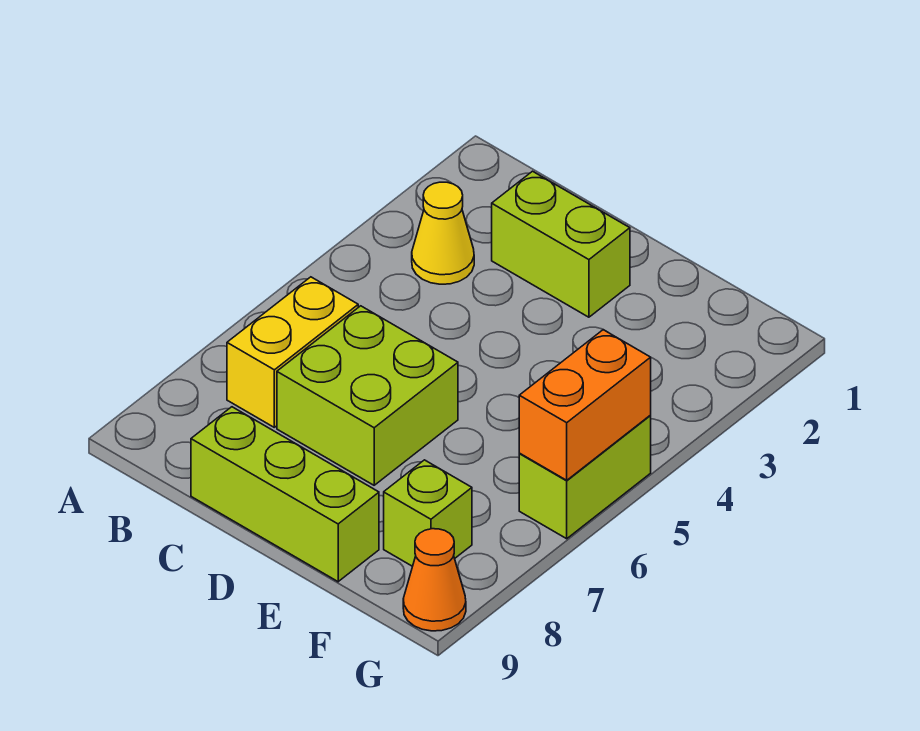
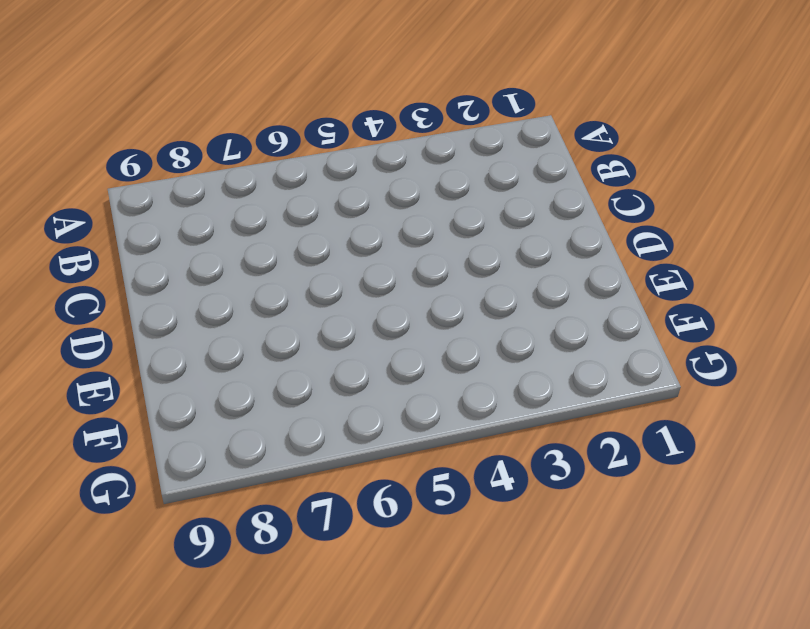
none -> yellow 1x1 cone [412,182,474,284]
none -> yellow 1x2 brick [227,277,358,427]

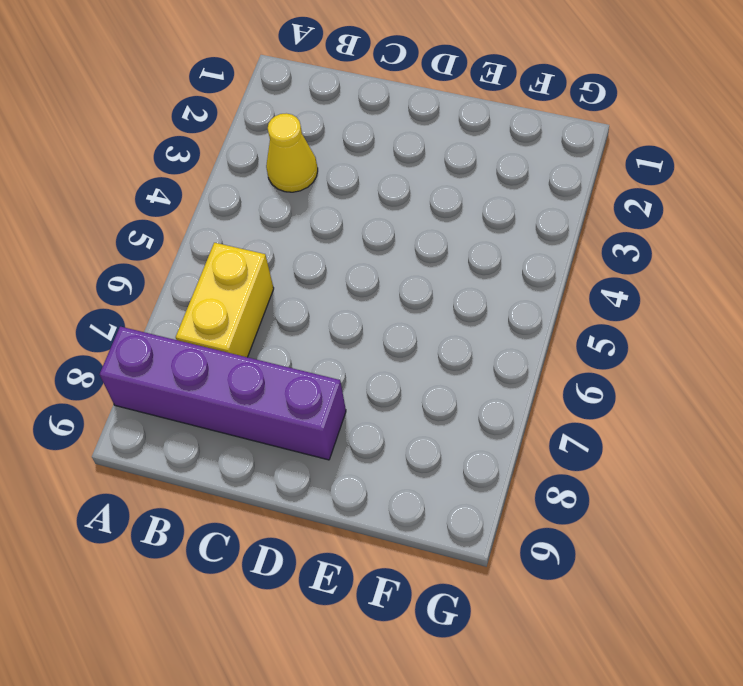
purple 1x4 brick [100,327,346,460] -> none
none -> lime 1x2 brick [492,171,630,317]
none -> lime 2x2 brick [277,306,458,485]

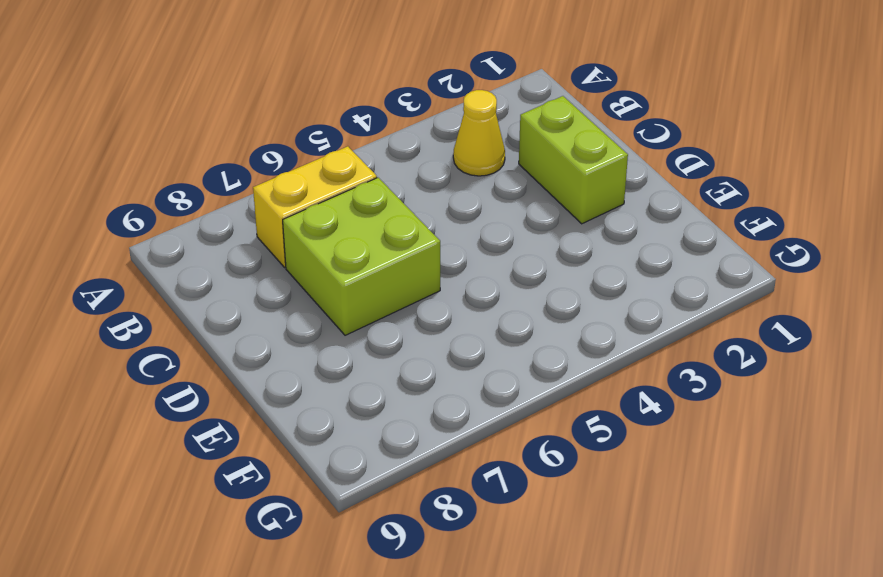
none -> lime 1x3 brick [191,407,379,582]
none -> lime 1x1 brick [384,460,472,566]

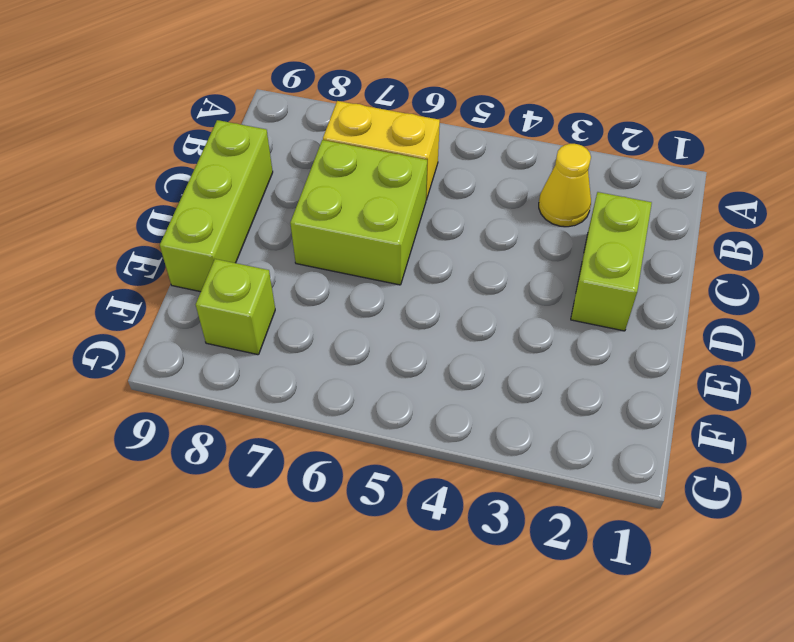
none -> lime 1x2 brick [519,416,651,539]
none -> orange 1x1 cone [403,529,466,631]

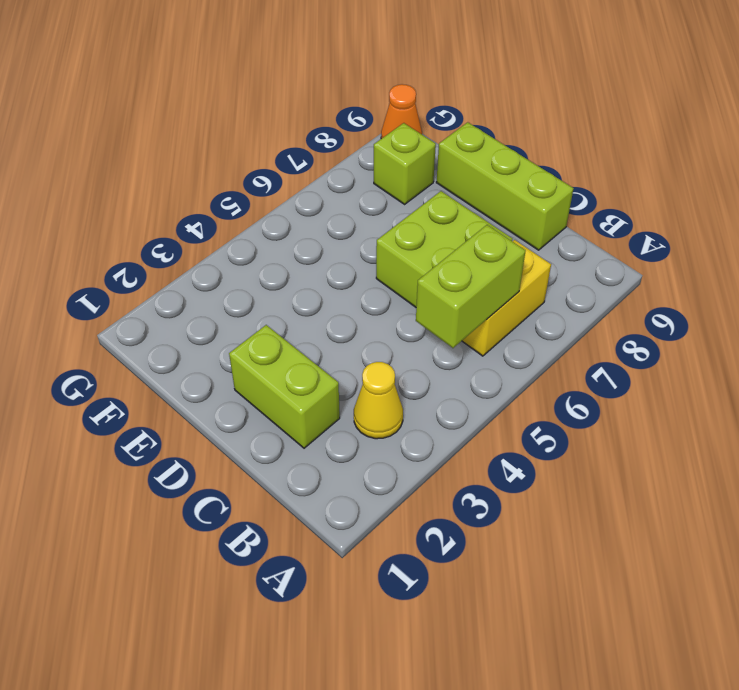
lime 1x2 brick [416,225,525,348] -> lime 1x2 brick moved to [519,416,651,539]
none -> orange 1x2 brick [519,330,651,480]

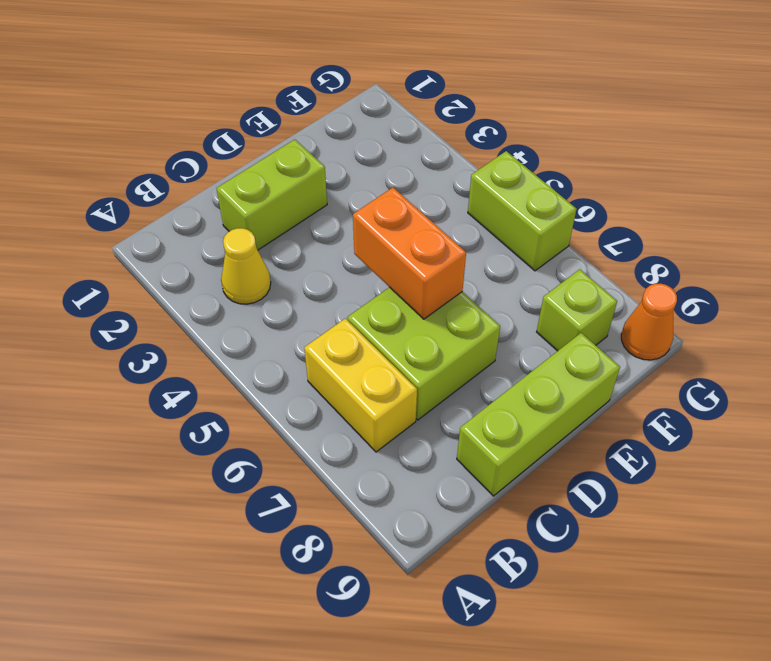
orange 1x2 brick [353,188,466,319] -> orange 1x2 brick moved to [519,330,651,480]

